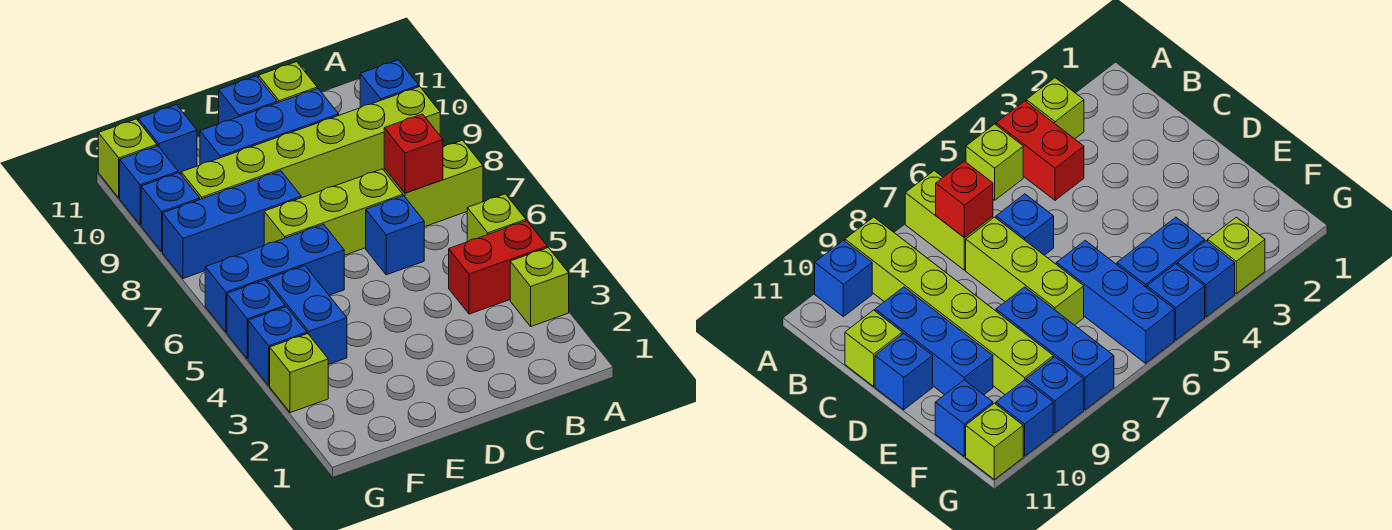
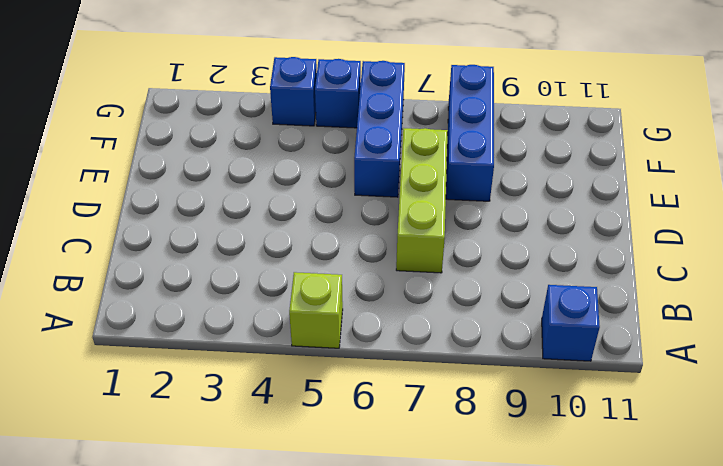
none -> lime 1x1 brick [510,248,569,326]
none -> red 1x2 brick [449,221,547,314]
none -> lime 1x2 brick [384,140,483,227]

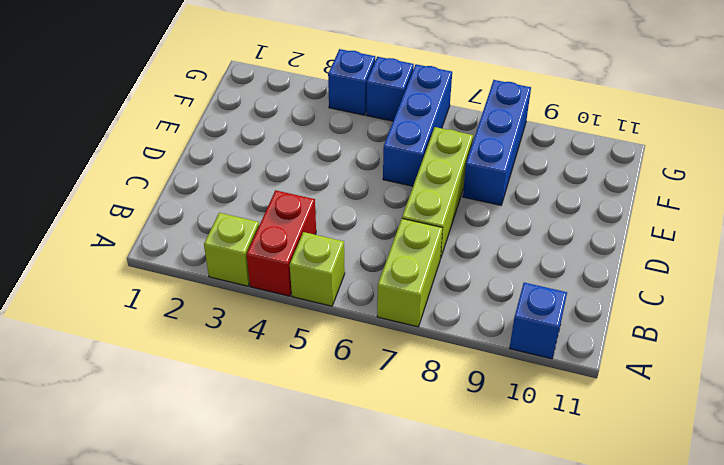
none -> lime 1x6 brick [181,87,440,199]
none -> blue 1x1 brick [366,196,424,275]
none -> blue 1x3 brick [200,89,339,165]

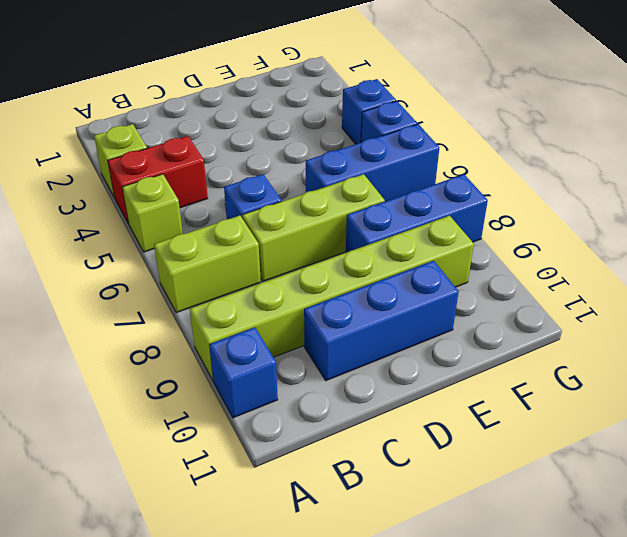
none -> lime 1x1 brick [259,62,317,103]
none -> blue 1x1 brick [219,76,277,123]
none -> blue 1x2 brick [267,266,347,365]

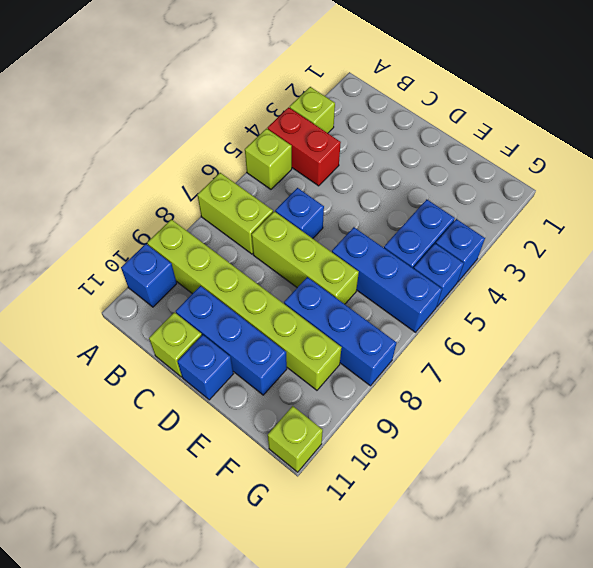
none -> blue 1x1 brick [138,105,197,174]
none -> lime 1x1 brick [270,334,328,413]
none -> blue 1x1 brick [141,173,200,252]

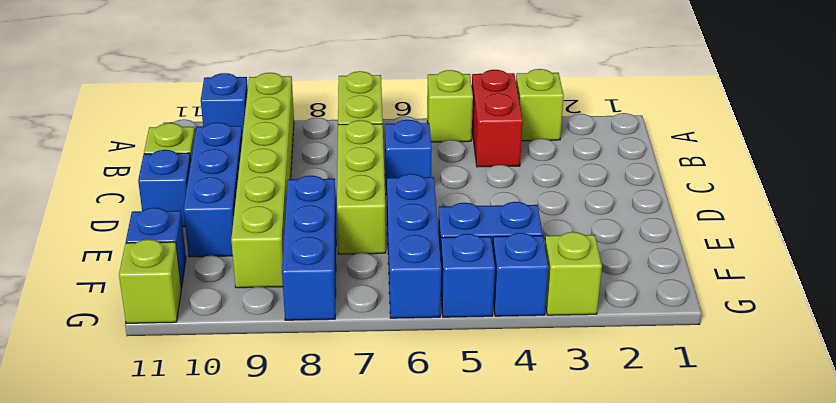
none -> blue 1x1 brick [141,173,200,252]
none -> blue 1x1 brick [120,146,178,225]
none -> red 1x1 brick [384,114,443,193]

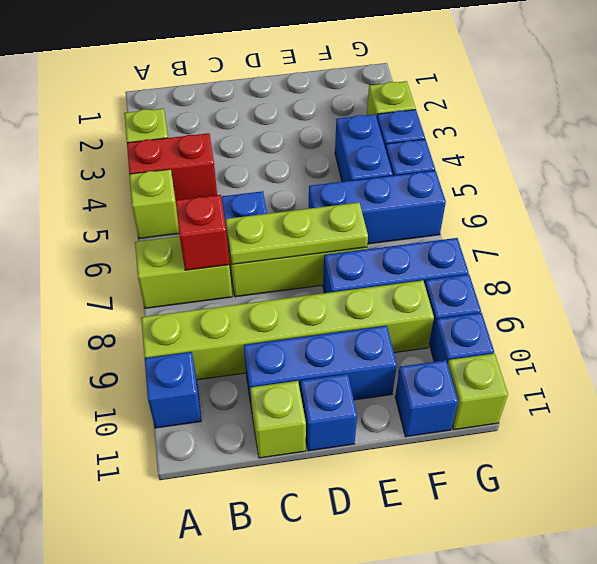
lime 1x3 plate [225,203,368,264] -> none

